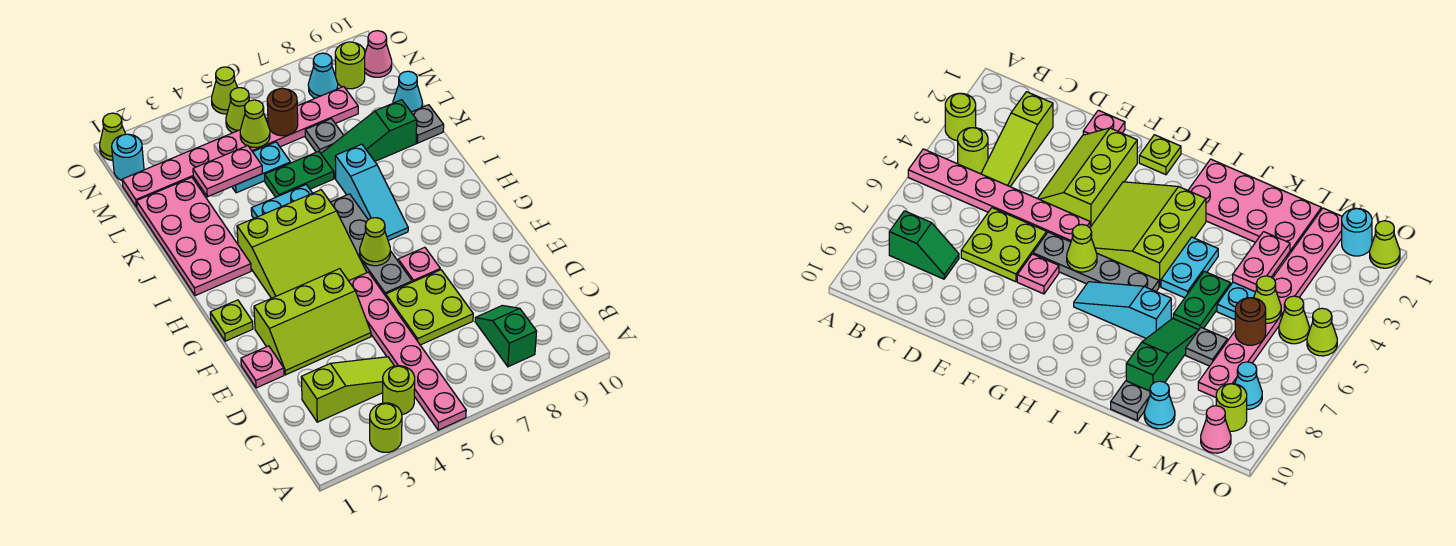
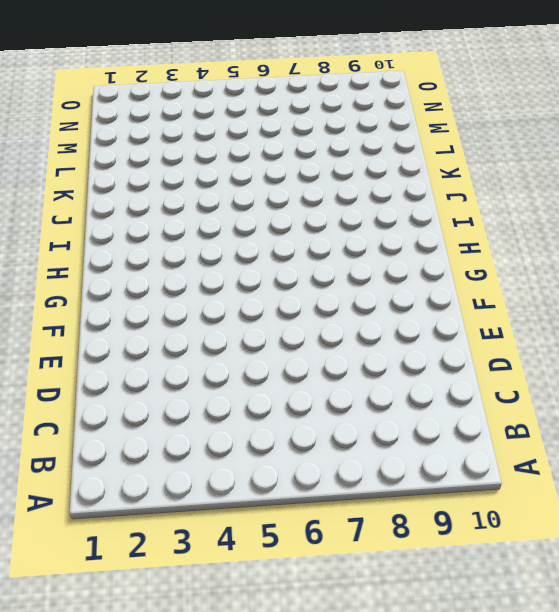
none -> lime 1x1 round brick [370,403,402,452]
none -> pink 1x6 plate [349,272,466,430]
none -> lime 1x1 round brick [383,366,415,414]
none -> green 1x2 slope [475,305,537,367]

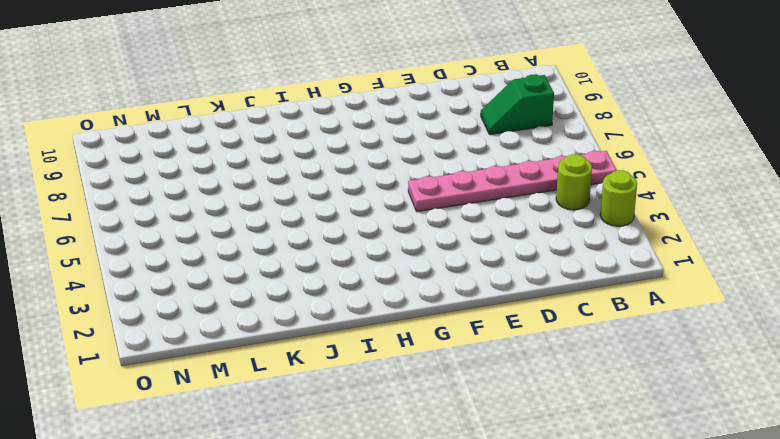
none -> lime 1x3 slope [301,357,394,422]
none -> lime 2x2 plate [386,270,473,345]
none -> pink 1x1 plate [241,346,284,388]
none -> lime 2x3 slope [254,269,371,375]

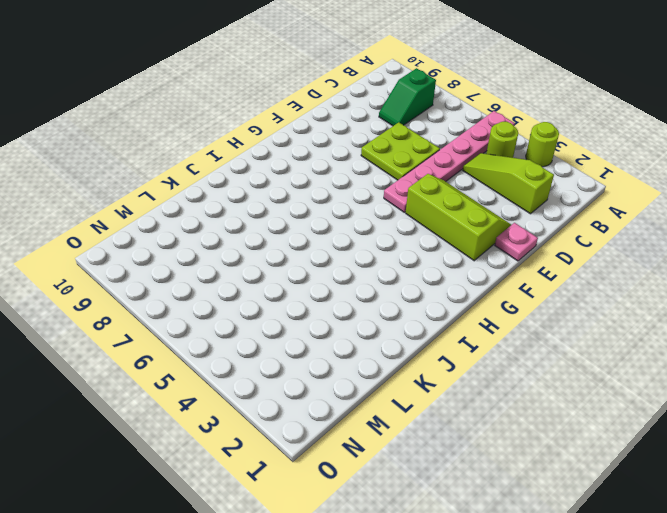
none -> grey 1x4 plate [331,194,412,296]
none -> pink 1x1 plate [398,247,440,282]
none -> lime 1x1 plate [210,300,253,341]
none -> lime 3x3 slope [237,190,367,298]

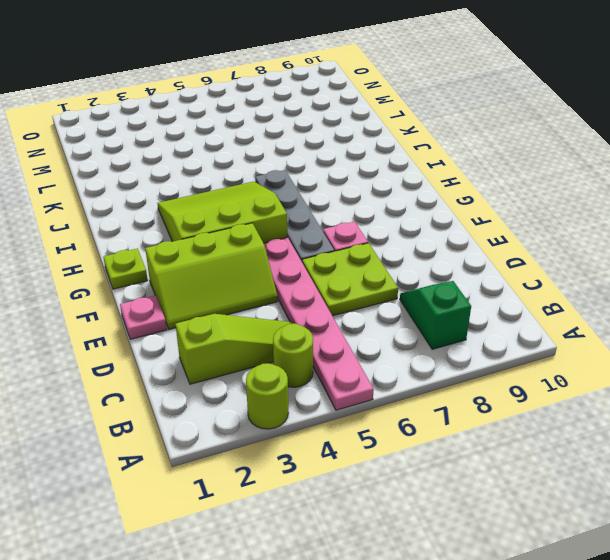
lime 3x3 slope [157,182,287,243] -> lime 3x3 slope turned to [237,190,367,298]
none -> cyan 1x3 slope [335,144,408,241]
none -> pink 2x4 plate [137,178,251,296]
none -> cyan 1x2 plate [251,185,312,218]
none -> green 1x2 plate [265,151,334,197]

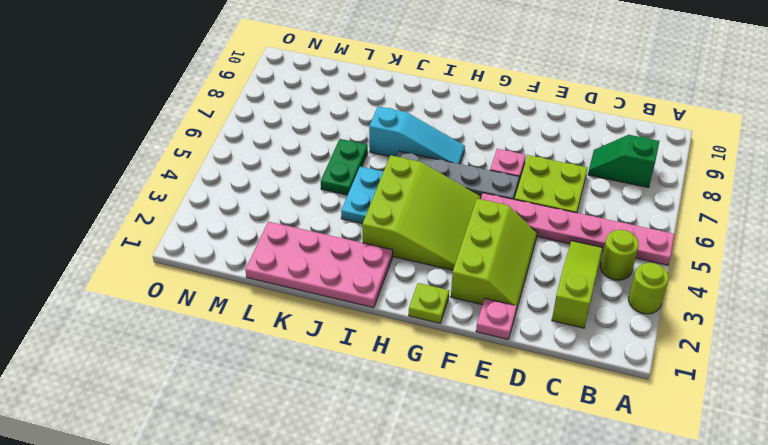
none -> green 1x3 slope [321,100,417,178]
none -> grey 1x1 plate [411,105,444,143]
none -> cyan 1x2 plate [232,142,291,193]
none -> grey 1x1 plate [305,119,344,153]

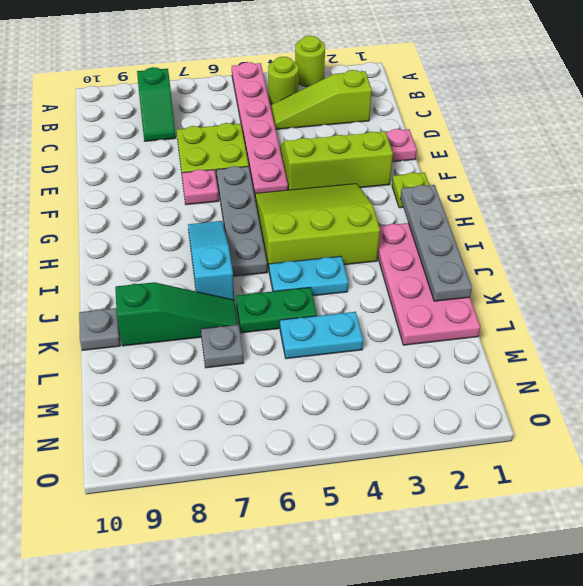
grey 1x4 plate [400,185,472,301] -> none
none -> cyan 1x1 cone [393,71,422,112]
none -> pink 1x8 plate [122,87,358,207]
none -> cyan 1x1 round brick [112,134,144,180]
none -> lime 1x1 cone [226,88,249,133]

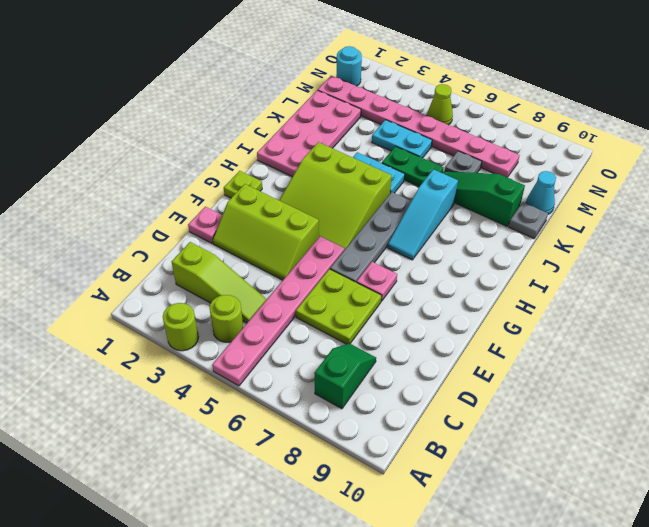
none -> cyan 1x1 cone [308,53,338,98]
none -> lime 1x1 round brick [335,42,365,89]
none -> pink 1x1 cone [365,31,392,77]
none -> lime 1x1 cone [100,113,126,160]

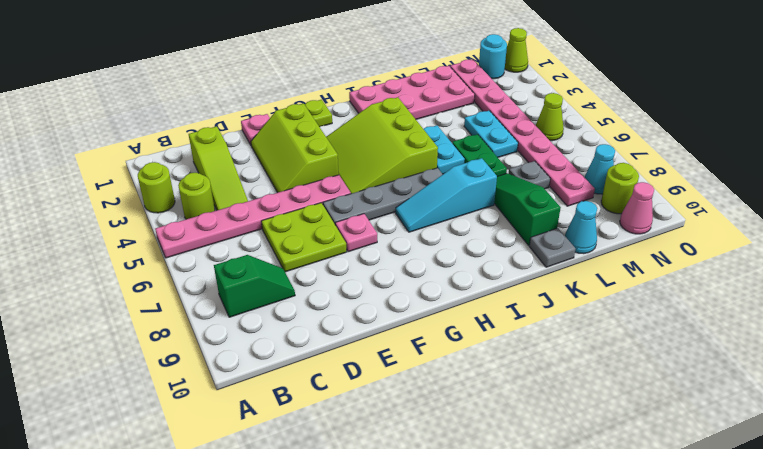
none -> lime 1x1 cone [212,67,237,114]
none -> lime 1x1 cone [360,218,390,266]
none -> pink 1x2 plate [193,146,262,197]
none -> lime 1x1 cone [240,100,270,147]

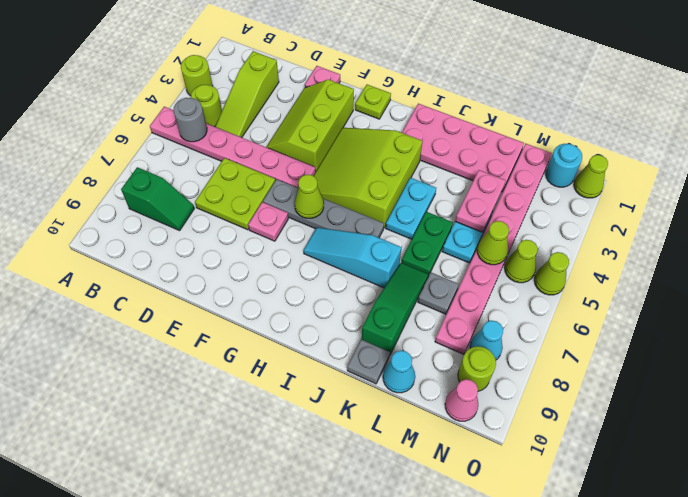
grey 1x1 round brick [173,98,207,142] -> none
none -> brown 1x1 round brick [267,88,298,136]

